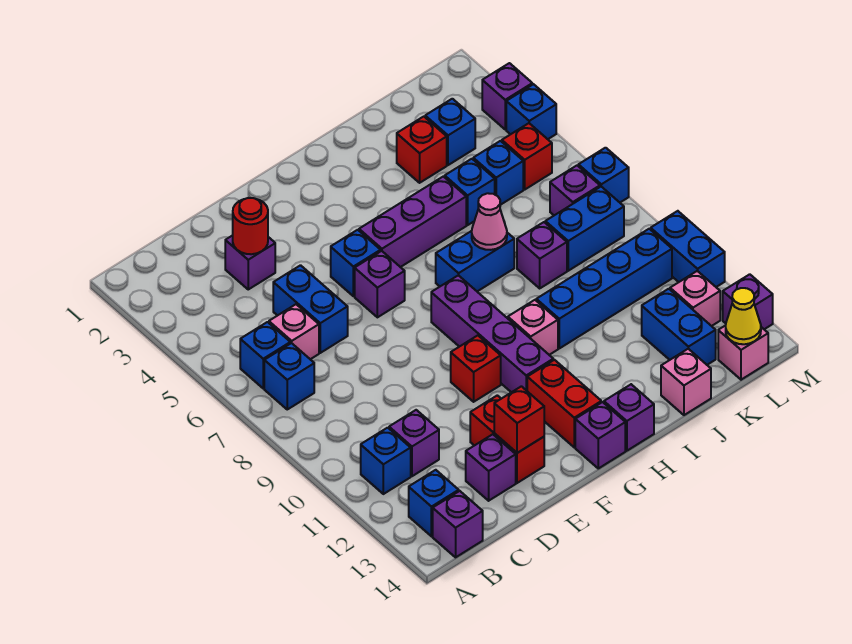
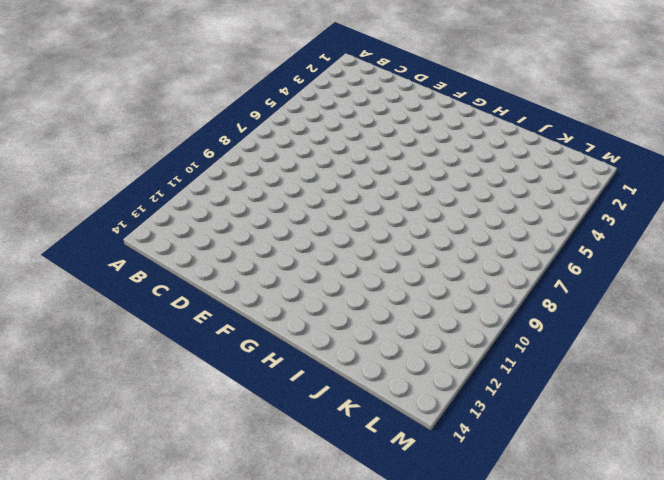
none -> blue 1x1 brick [240,322,290,388]
none -> blue 1x1 brick [264,343,314,409]
none -> blue 1x1 brick [361,428,411,494]
none -> blue 1x1 brick [409,470,459,536]

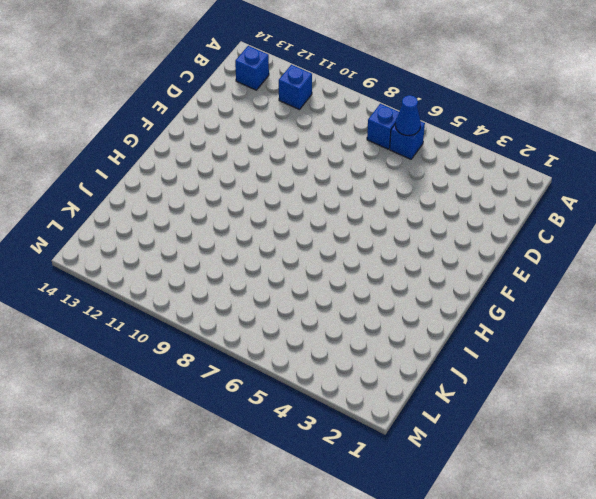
blue 1x1 cone [396,95,421,136] -> none
none -> purple 1x1 brick [433,491,483,557]
none -> pink 1x1 brick [269,304,319,359]
none -> purple 1x1 brick [389,410,439,476]
none -> purple 1x1 brick [225,235,275,289]

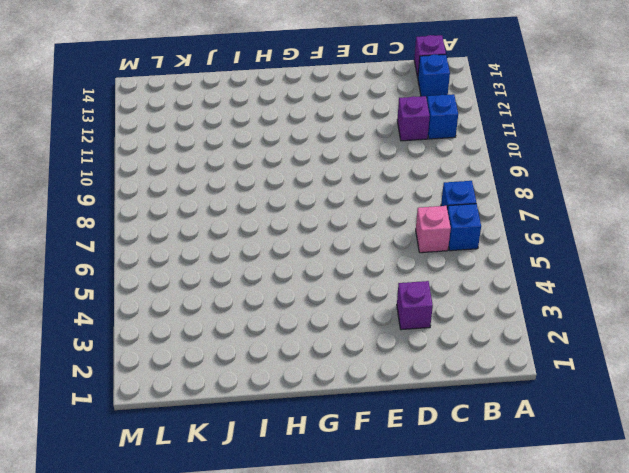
none -> blue 1x2 brick [273,265,348,353]
none -> purple 1x1 brick [466,434,516,501]
none -> red 1x2 brick [470,395,544,483]
none -> blue 1x1 brick [331,230,381,296]

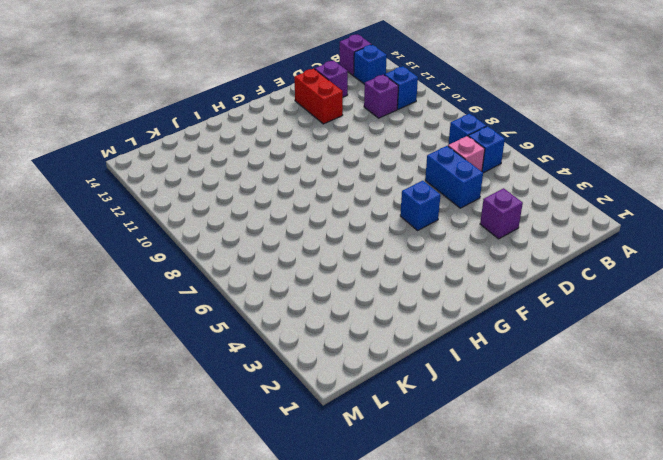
none -> purple 1x1 brick [355,251,405,317]
none -> red 1x1 brick [451,335,501,402]
none -> purple 1x3 brick [359,176,466,267]
none -> purple 1x4 brick [431,275,553,392]

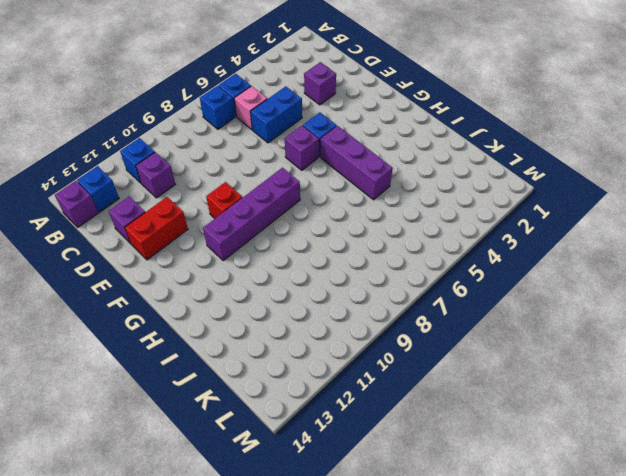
none -> red 1x2 brick [527,360,601,447]
none -> purple 1x1 brick [575,402,625,468]
none -> blue 1x2 brick [436,231,514,291]
none -> pink 1x1 brick [508,300,558,355]

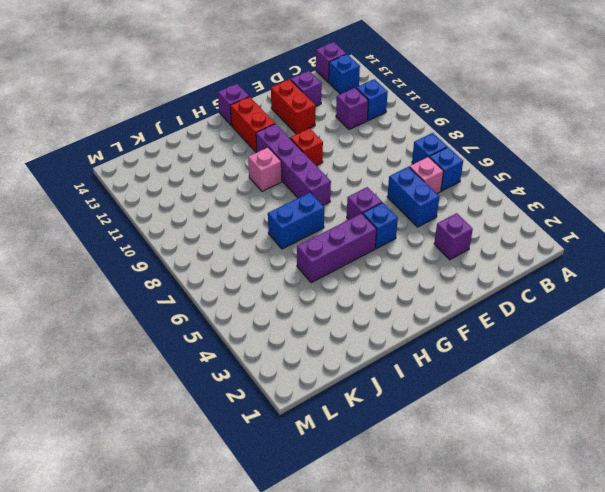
none -> purple 1x1 brick [604,384,654,451]
none -> blue 1x4 brick [536,229,672,348]
none -> red 1x1 brick [397,117,447,183]
none -> blue 1x1 brick [445,159,495,225]

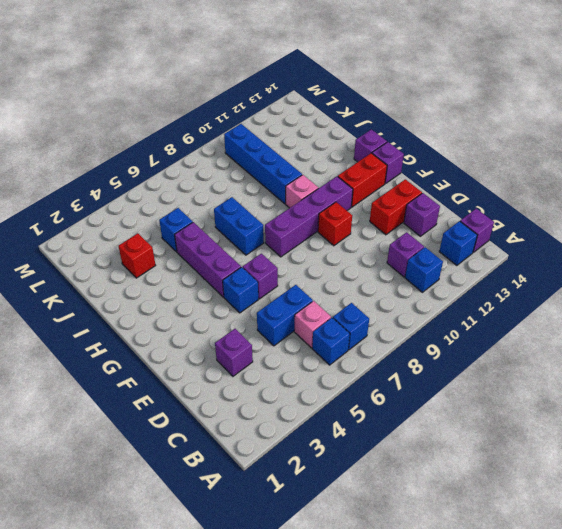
none -> purple 1x1 brick [517,222,567,288]
none -> pink 1x1 brick [661,349,711,415]
none -> blue 1x1 brick [425,99,475,165]
none -> blue 1x1 brick [473,141,523,205]

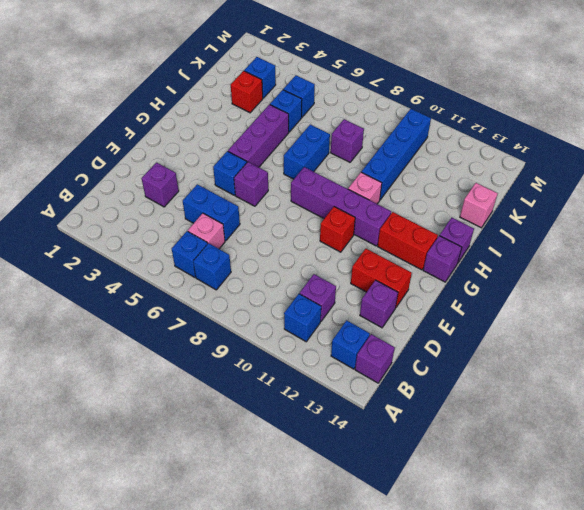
none -> blue 1x2 brick [545,187,624,271]
none -> blue 1x2 brick [642,289,716,365]
none -> red 1x1 brick [502,123,552,189]
none -> purple 1x1 brick [550,166,600,215]

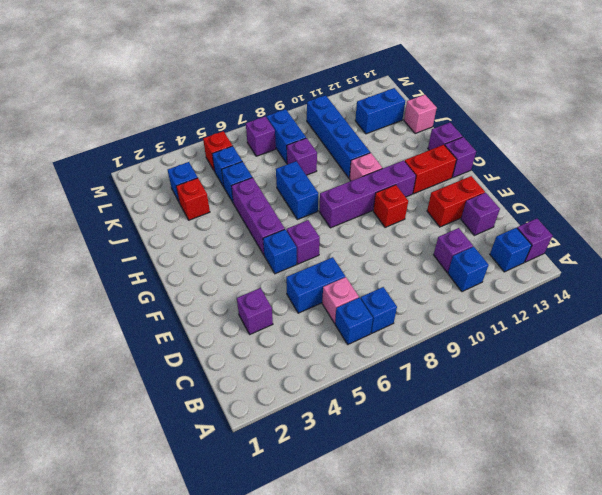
none -> pink 1x1 brick [670,271,720,326]
none -> pink 1x1 brick [718,325,768,380]
none -> purple 1x1 brick [482,63,532,129]
none -> blue 1x1 brick [506,84,556,139]

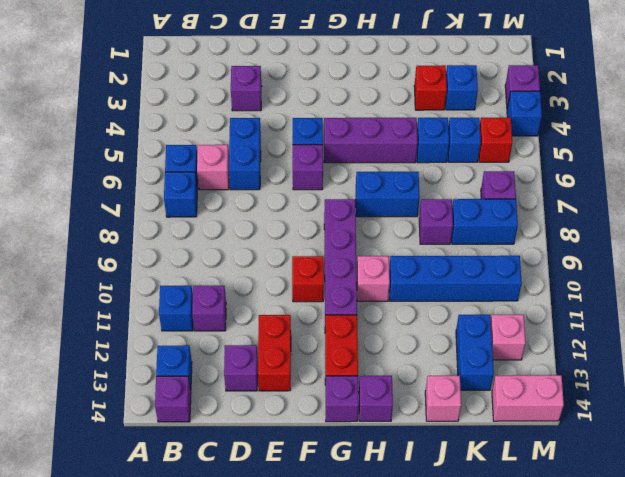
pink 1x2 brick [492,375,564,421] -> pink 1x1 brick [718,325,768,380]
none -> blue 1x1 brick [578,148,629,202]
none -> blue 1x2 brick [651,211,725,287]
none -> purple 1x1 brick [723,274,773,329]
none -> red 1x1 round brick [233,198,268,254]

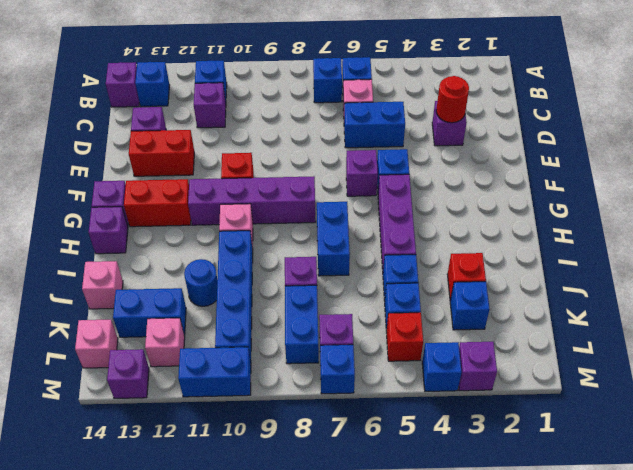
blue 1x1 round brick [184,259,217,306] -> none
none -> red 1x1 brick [494,386,544,453]
none -> pink 1x1 cone [472,193,507,250]
none -> yellow 1x1 cone [726,288,761,344]

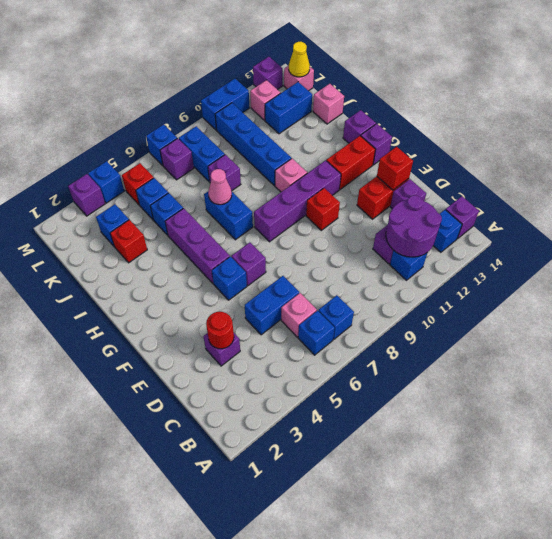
purple 2x2 round brick [386,195,442,257] -> none

